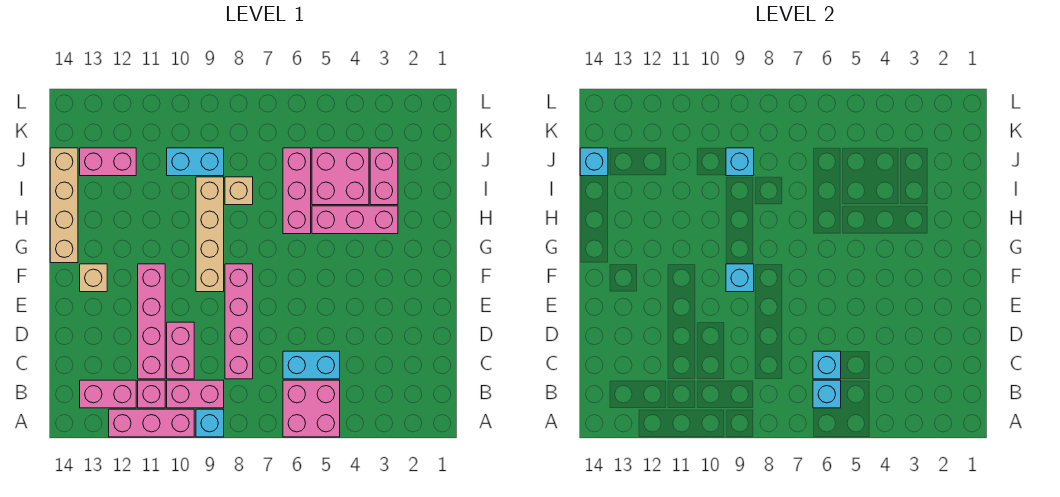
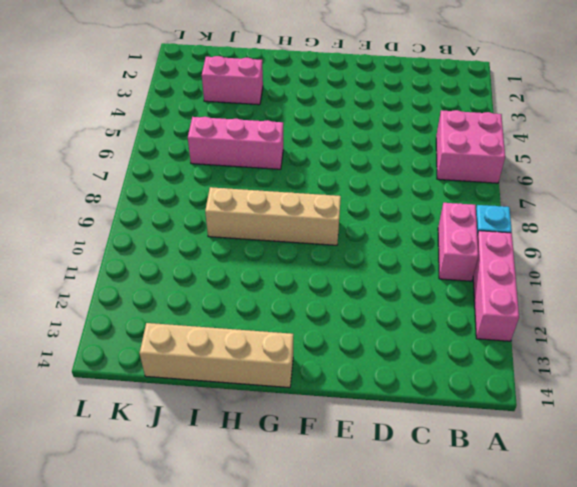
none -> pink 1x1 brick [138,380,165,408]
none -> pink 1x2 brick [80,380,136,408]
none -> cyan 1x2 brick [283,351,340,379]

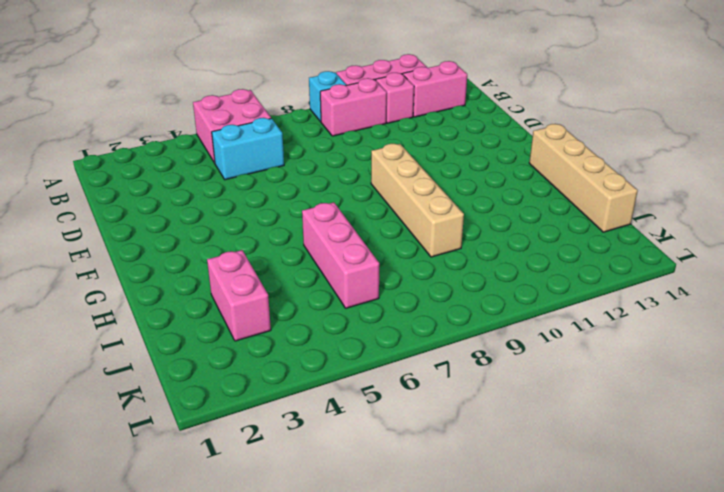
none -> pink 1x4 brick [225,264,253,379]
none -> pink 1x2 brick [167,322,194,379]
none -> pink 1x4 brick [138,264,165,379]

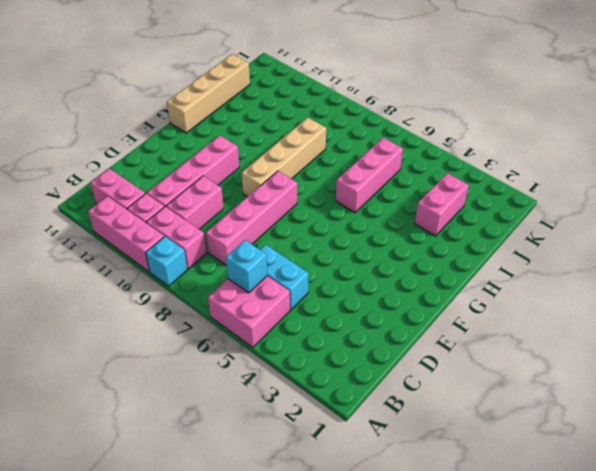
none -> tan 1x1 brick [80,264,107,292]
none -> pink 1x3 brick [312,206,398,234]
none -> pink 2x2 brick [312,148,369,205]

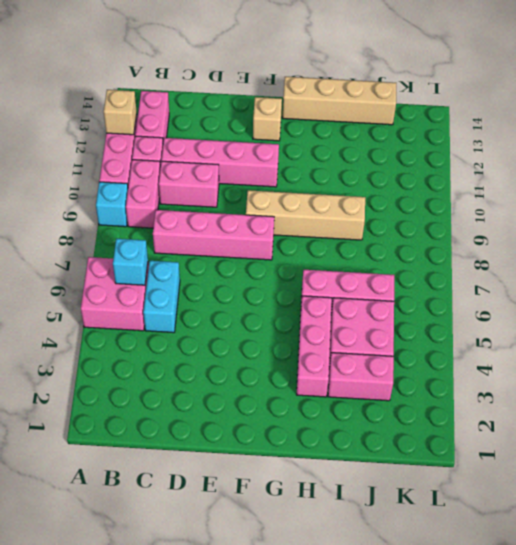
tan 1x1 brick [104,90,137,135] -> tan 1x1 brick moved to [225,177,253,205]
none -> cyan 1x2 brick [167,148,224,176]
none -> pink 1x2 brick [80,148,136,176]
none -> cyan 1x1 brick [813,351,841,379]

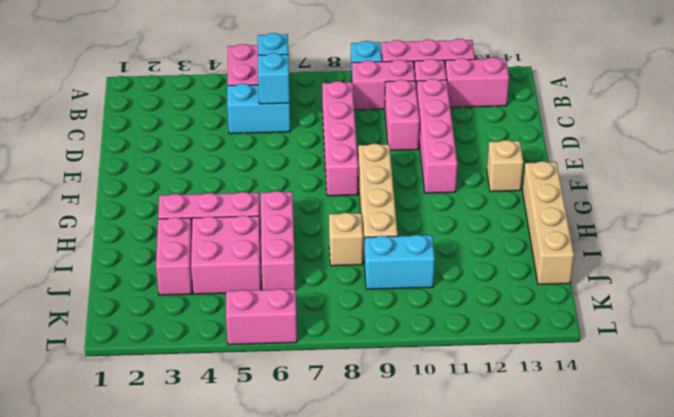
pink 1x2 brick [226,289,297,345] -> pink 1x2 brick moved to [80,148,136,176]
none -> cyan 1x1 brick [726,264,754,292]
none -> cyan 1x1 brick [726,148,754,176]
none -> cyan 1x1 brick [580,148,608,176]

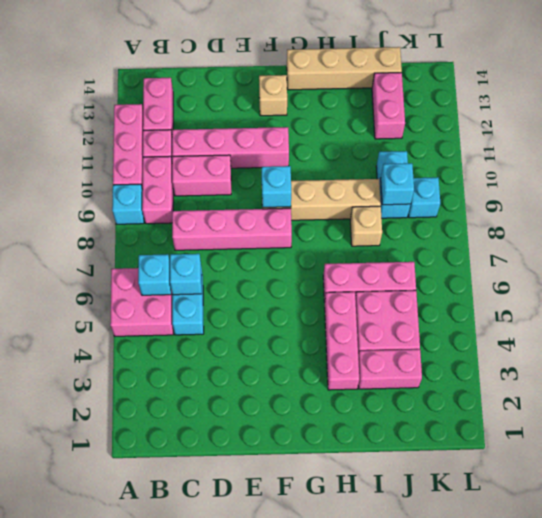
cyan 1x1 brick [408,177,440,218] -> cyan 1x1 brick moved to [580,148,608,176]

